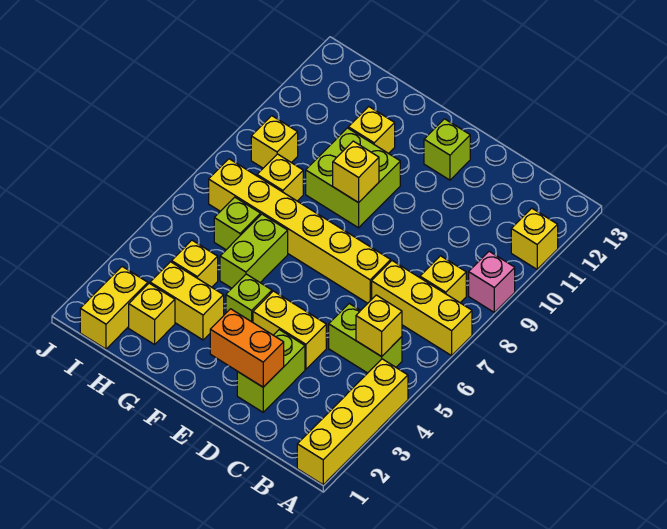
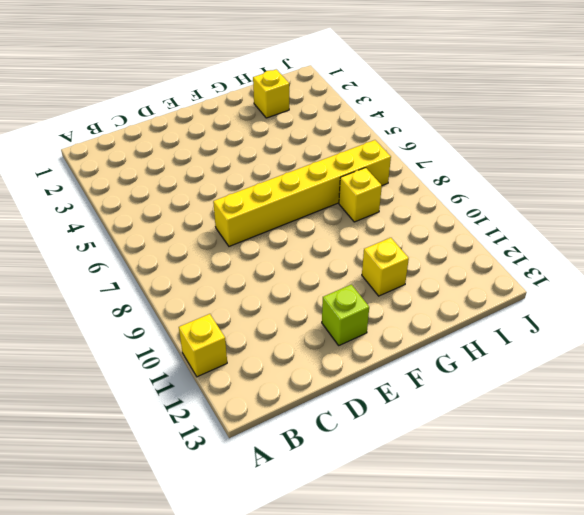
none -> yellow 1x4 brick [297,359,408,485]
none -> yellow 1x3 brick [372,261,472,356]
none -> pink 1x1 brick [469,251,515,312]

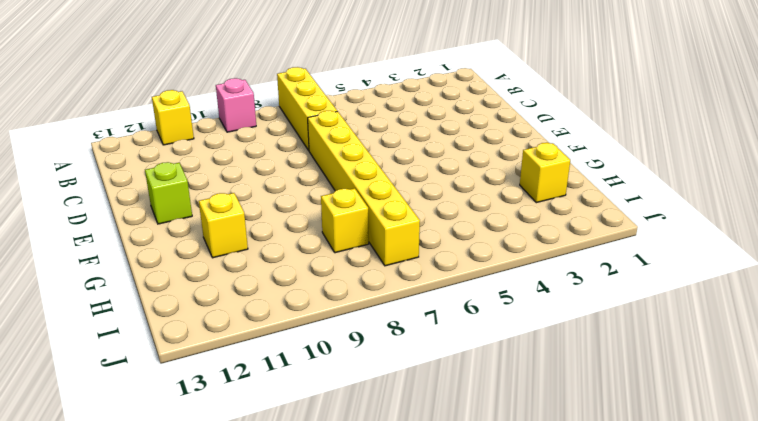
none -> yellow 1x4 brick [297,359,408,485]
none -> lime 1x2 brick [329,304,402,373]
none -> yellow 1x1 brick [420,256,466,303]

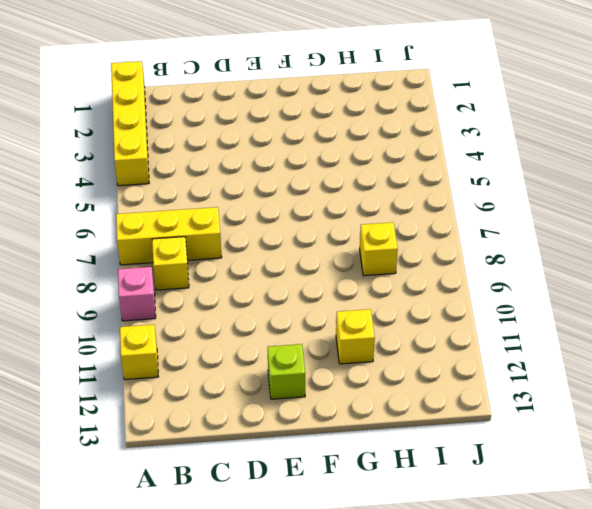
none -> lime 1x2 brick [329,304,402,373]
none -> lime 1x2 brick [237,330,305,412]
none -> yellow 1x2 brick [253,291,326,369]

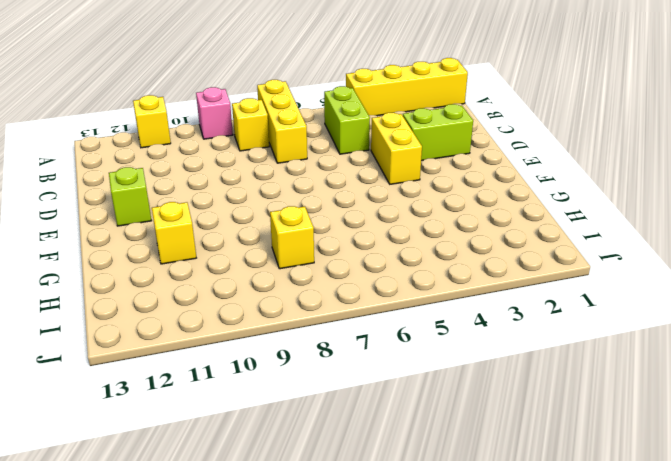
none -> yellow 1x6 brick [209,159,391,303]
none -> lime 1x1 brick [226,274,272,322]
none -> lime 2x2 brick [306,128,400,228]

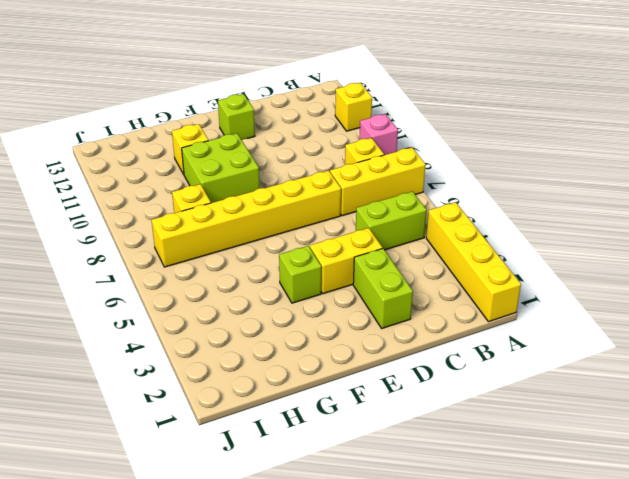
none -> yellow 1x2 brick [150,262,224,340]
none -> lime 1x2 brick [220,214,288,288]
none -> yellow 1x1 brick [129,283,175,345]

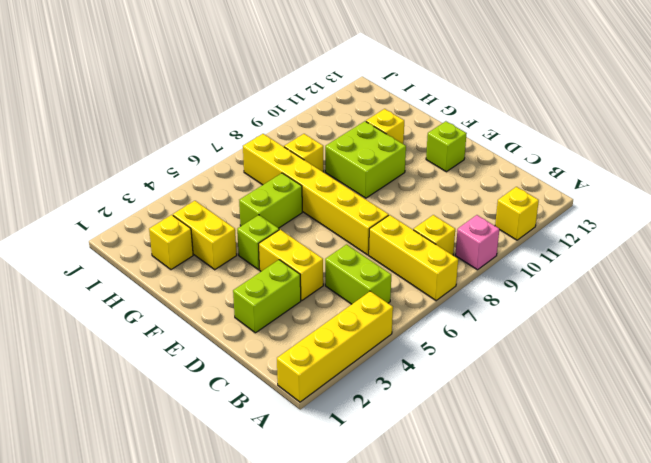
none -> yellow 1x1 brick [172,240,218,287]
none -> lime 1x1 brick [214,197,261,250]
none -> yellow 1x2 brick [80,267,148,349]

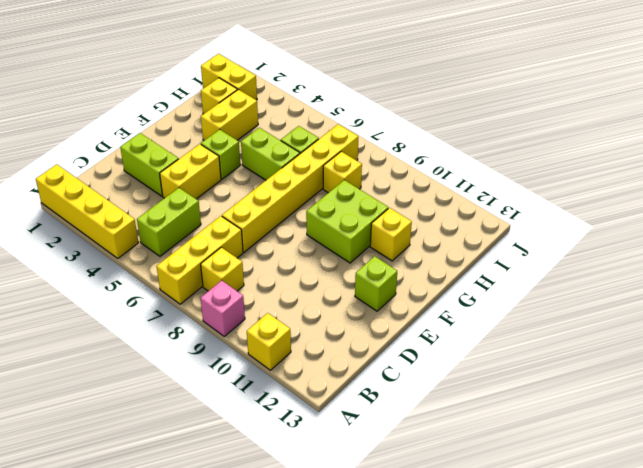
none -> yellow 1x1 brick [172,240,218,287]
none -> yellow 1x1 brick [251,116,298,168]
none -> yellow 1x1 brick [356,295,402,357]

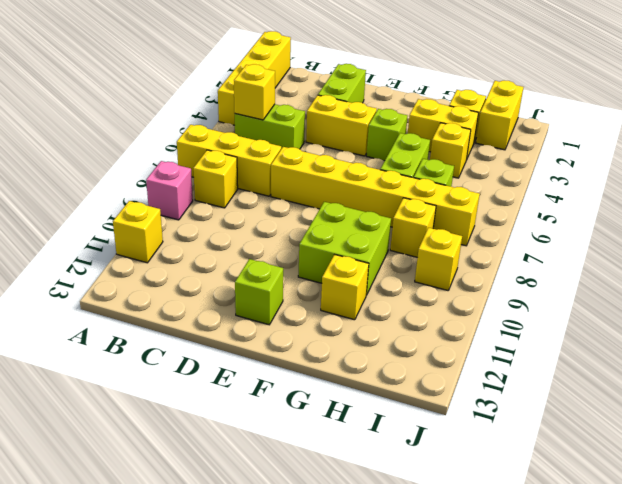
none -> orange 1x2 brick [210,309,284,387]
none -> yellow 1x1 brick [333,141,379,203]

